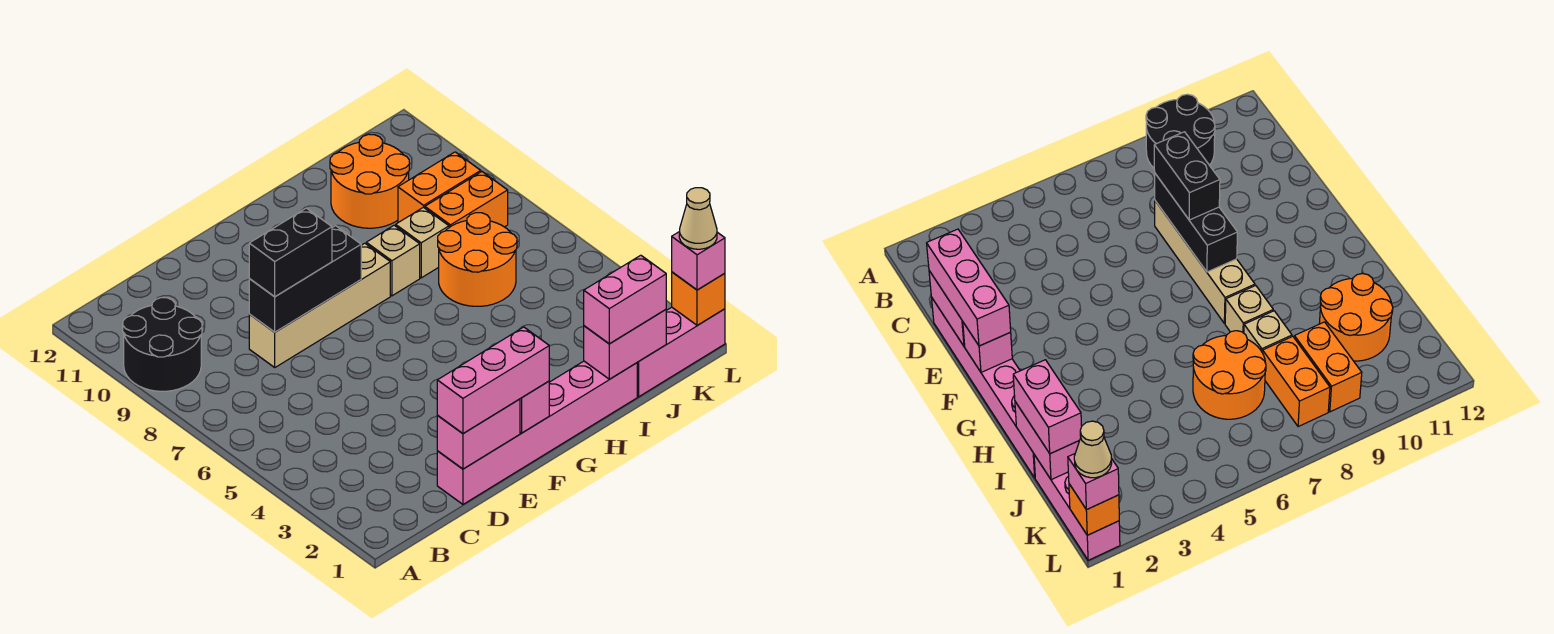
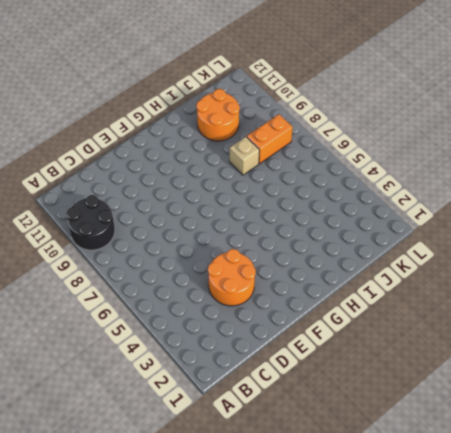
orange 2x2 round brick [208,249,256,306] -> orange 2x2 round brick moved to [438,213,517,306]
none -> pink 1x6 brick [437,361,637,504]
none -> tan 1x4 brick [249,243,390,367]
none -> tan 1x1 brick [366,225,420,296]

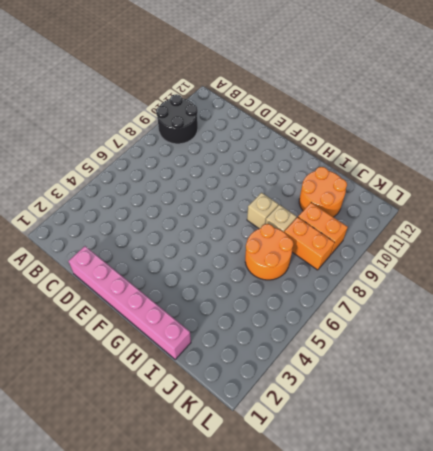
none -> tan 1x4 brick [249,243,390,367]
none -> pink 1x3 brick [637,307,725,397]
none -> pink 1x2 brick [437,399,520,469]

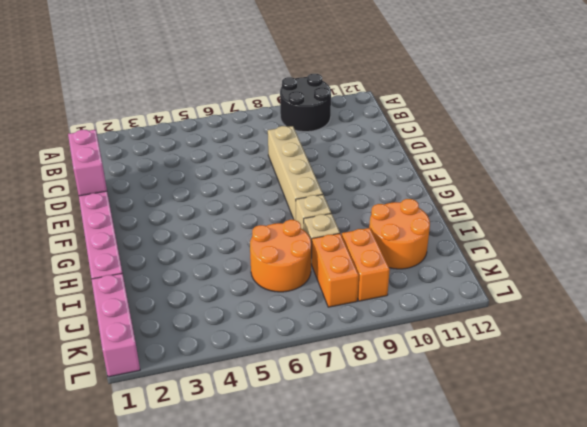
none -> black 1x3 brick [249,226,361,332]
none -> pink 1x1 brick [520,381,549,433]
none -> pink 1x2 brick [584,309,666,379]

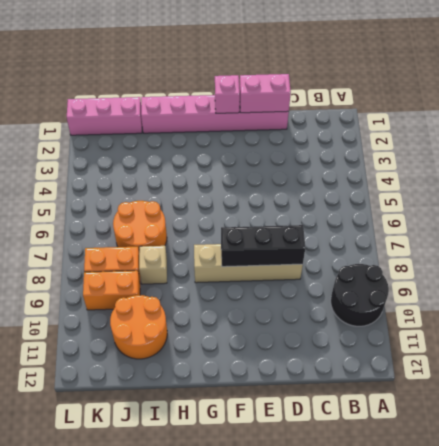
none -> tan 1x1 brick [366,225,420,296]
none -> pink 1x2 brick [584,309,666,379]
none -> orange 1x1 brick [672,272,725,325]

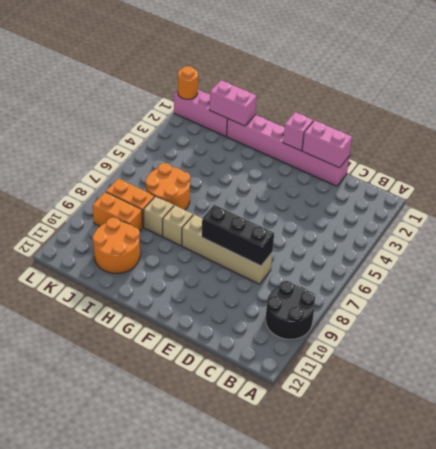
orange 1x1 round brick [178,66,198,99] -> orange 1x1 brick [672,272,725,325]
none -> pink 1x3 brick [437,327,549,433]
none -> black 1x2 brick [249,208,332,297]
none -> pink 1x2 brick [584,255,666,344]

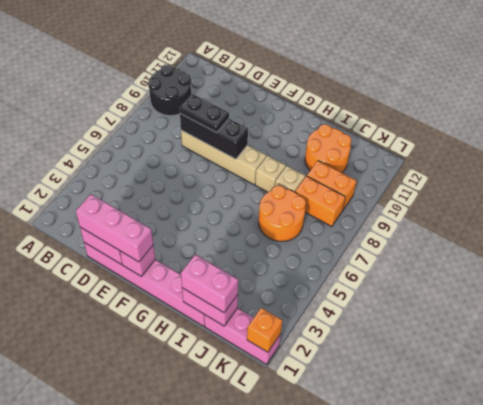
black 1x2 plate [180,94,229,133] -> black 1x2 brick [249,208,332,297]
none -> pink 1x1 brick [672,231,725,290]
none -> tan 1x1 cone [679,188,717,249]

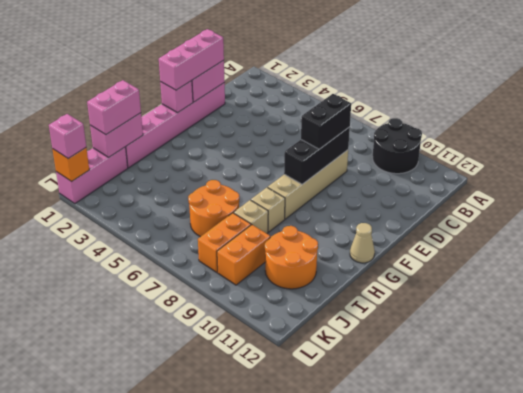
tan 1x1 cone [350,223,375,263] -> tan 1x1 cone moved to [679,188,717,249]

